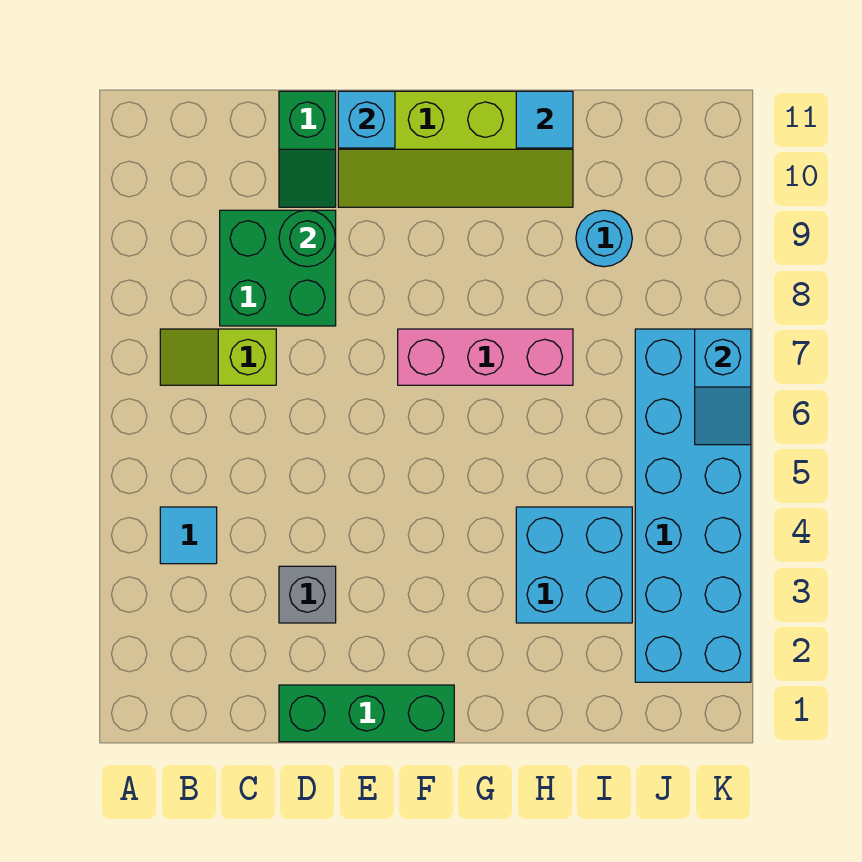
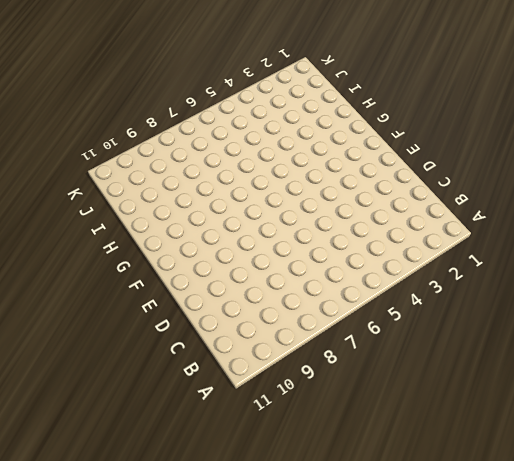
none -> cyan 1x1 tile [160,507,217,564]
none -> lime 1x2 slope [160,329,276,385]
none -> green 2x2 brick [220,210,336,326]

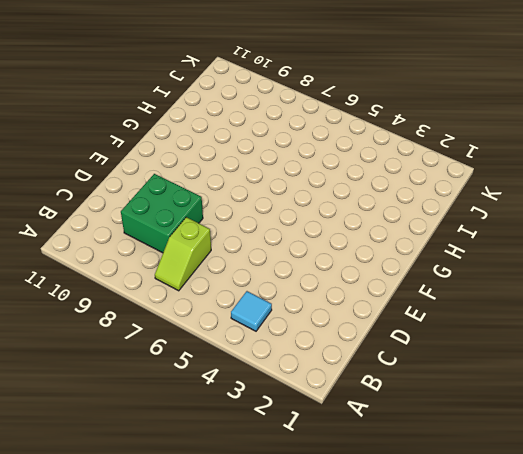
none -> green 1x3 brick [279,685,454,742]
none -> grey 1x1 brick [279,566,336,623]
none -> green 1x2 slope [279,91,336,207]

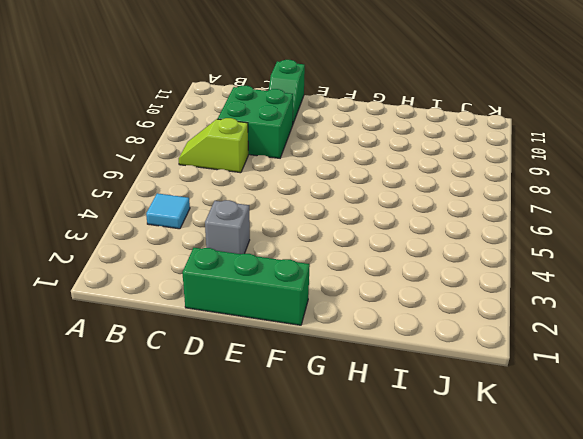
none -> lime 2x4 slope [338,91,573,207]
none -> pink 1x3 brick [398,329,573,385]
none -> cyan 2x2 brick [516,507,632,623]

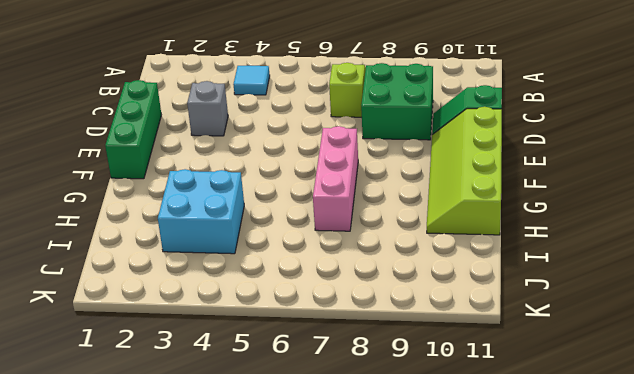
none -> cyan 1x1 round brick [576,210,632,267]
none -> cyan 2x6 brick [635,329,751,682]
none -> green 1x1 round brick [279,210,336,267]

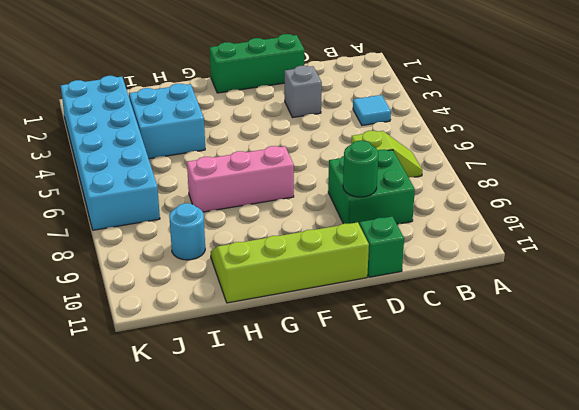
none -> cyan 1x1 brick [338,91,395,148]
none -> cyan 1x1 tile [516,91,573,148]
none -> cyan 1x2 slope [695,329,751,445]

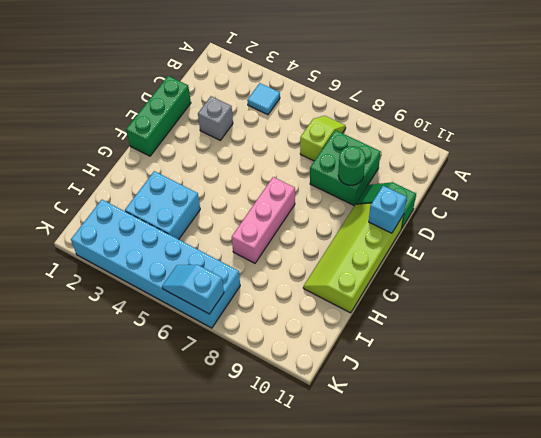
none -> cyan 1x1 round brick [576,210,632,267]
none -> cyan 1x1 tile [516,91,573,148]

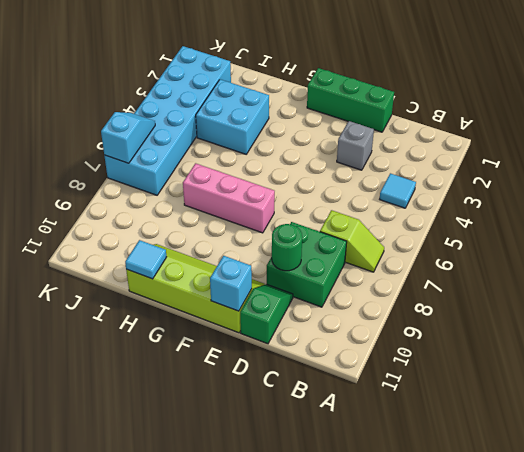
none -> cyan 1x1 round brick [576,210,632,267]

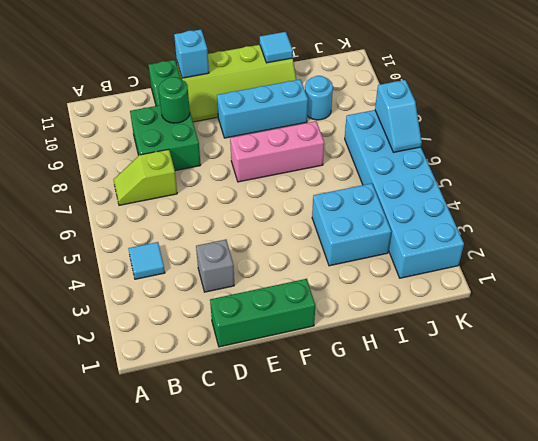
cyan 1x3 brick [217,80,308,138] -> none

